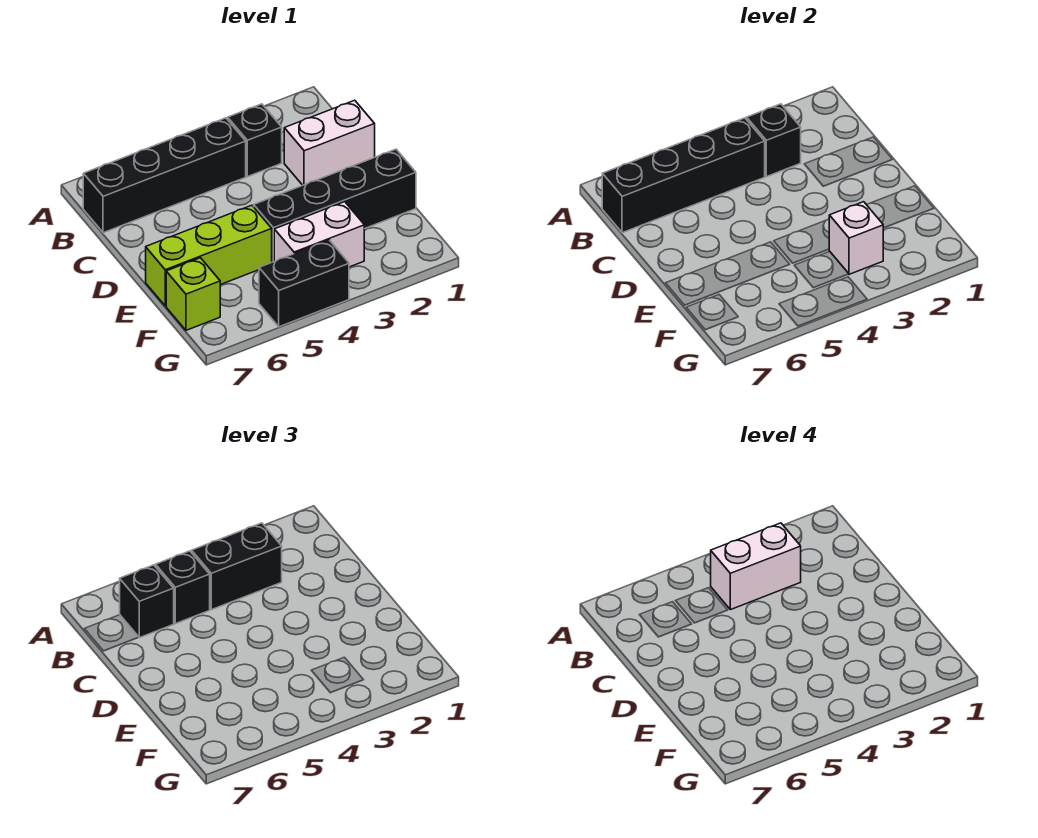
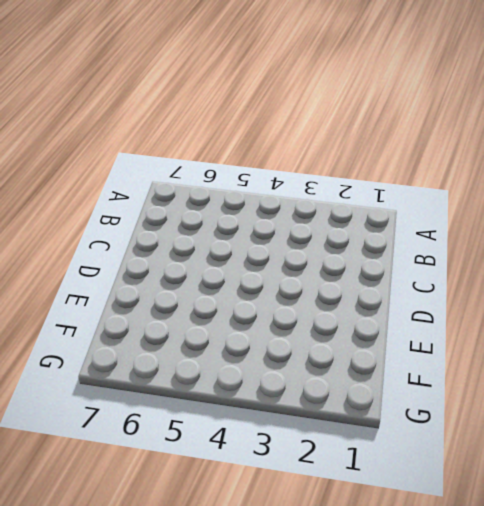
none -> black 1x1 brick [228,104,282,177]
none -> black 1x4 brick [83,118,246,233]
none -> white 1x2 brick [284,100,375,185]

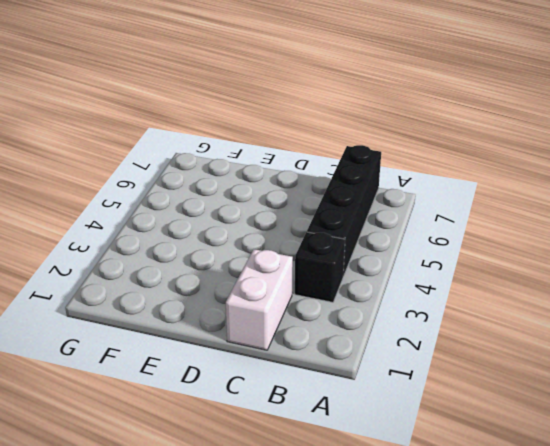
none -> black 1x4 brick [254,149,416,262]
none -> lime 1x3 brick [146,205,272,306]
none -> white 1x2 brick [274,202,364,267]

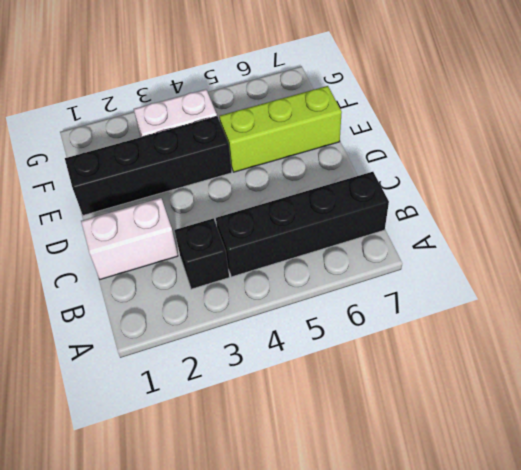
none -> lime 1x1 brick [166,258,220,330]
none -> black 1x2 brick [259,240,349,327]
none -> black 1x1 brick [747,104,801,177]

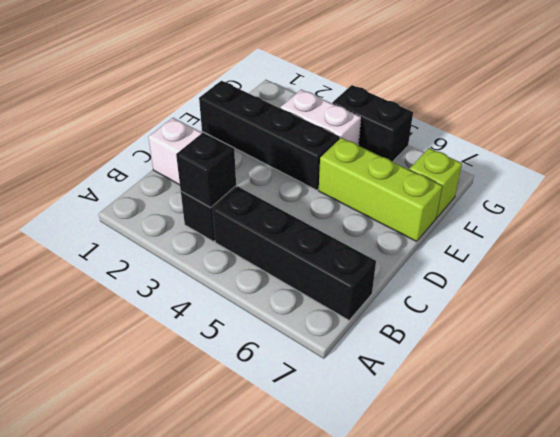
none -> black 1x4 brick [602,118,765,233]
none -> white 1x1 brick [829,202,883,274]
none -> black 1x2 brick [192,523,282,610]

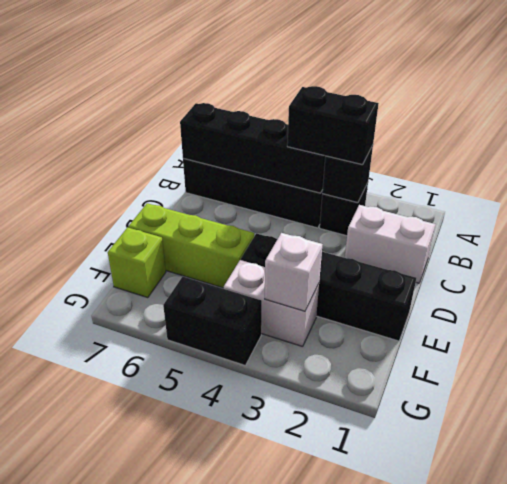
none -> black 1x1 brick [156,551,210,624]
none -> black 1x1 brick [120,565,174,638]
none -> white 1x2 brick [711,523,801,610]

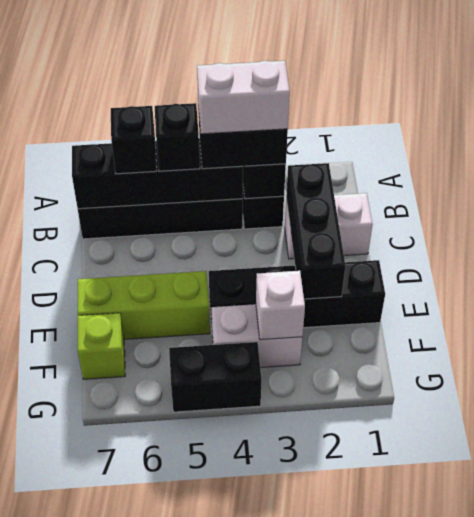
black 1x3 brick [286,163,345,299] -> none

